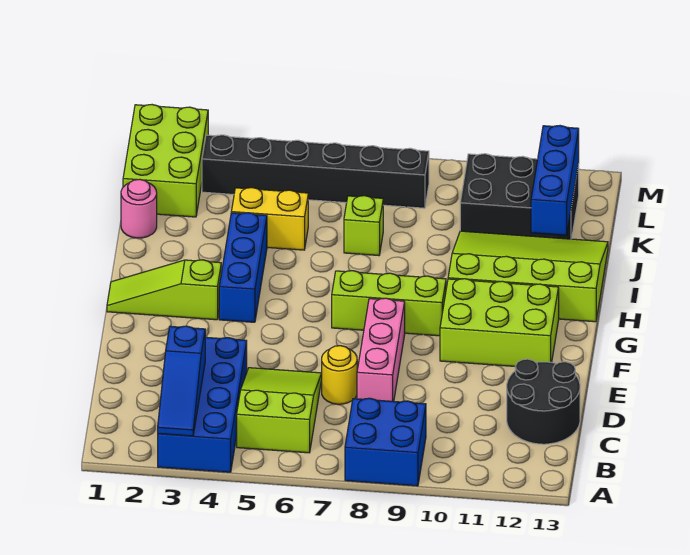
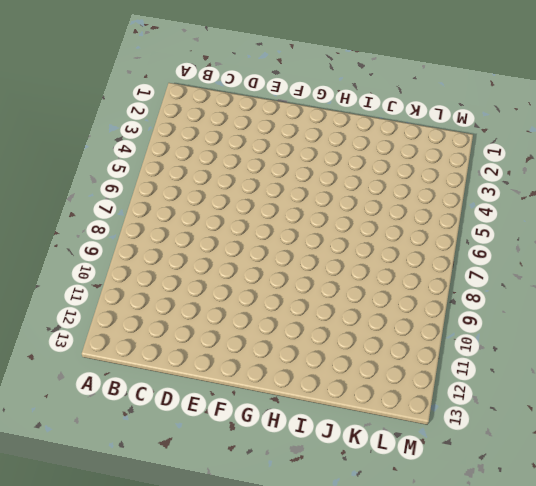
none -> blue 2x4 brick [158,337,247,472]
none -> blue 2x2 brick [345,398,426,486]
none -> lime 2x3 slope [237,368,322,453]

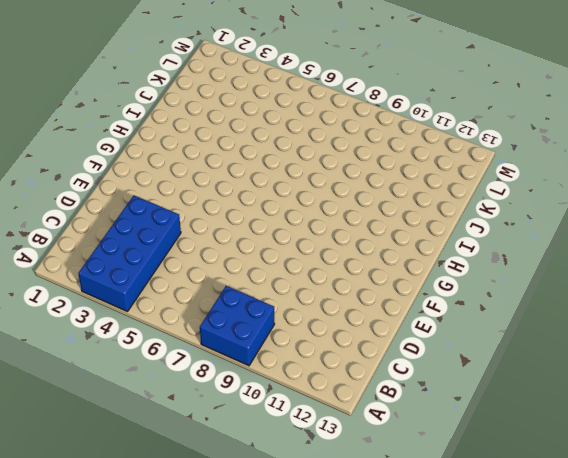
none -> lime 2x3 slope [237,368,322,453]
none -> black 2x2 round brick [507,359,580,444]
none -> yellow 1x1 round brick [322,346,357,404]

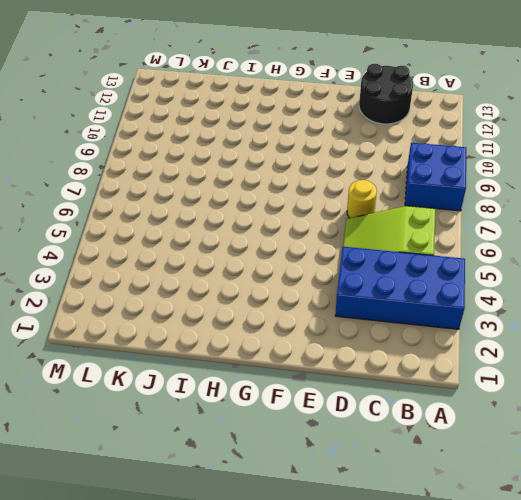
none -> pink 1x3 brick [357,298,405,401]
none -> lime 2x3 brick [440,279,559,366]
none -> lime 1x3 slope [107,260,221,320]

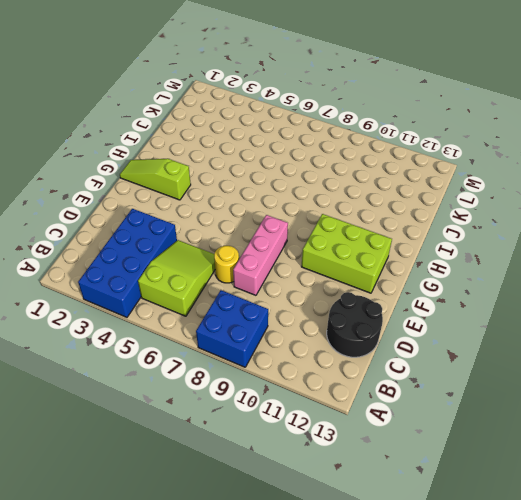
none -> blue 1x3 brick [219,213,267,322]
none -> lime 1x3 brick [332,271,446,336]
none -> lime 3x4 slope [448,231,608,322]

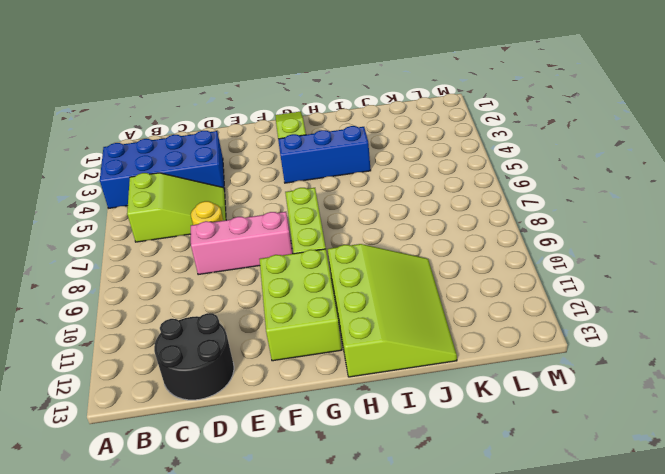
none -> blue 2x2 brick [345,398,426,486]
none -> pink 1x1 round brick [121,179,157,238]
none -> yellow 1x2 brick [231,188,308,250]

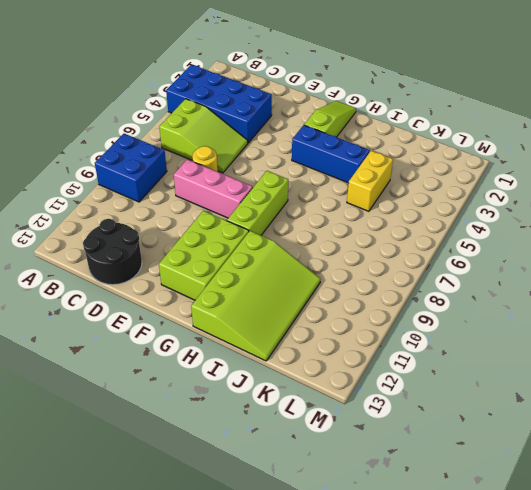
none -> pink 1x1 round brick [121,179,157,238]
none -> lime 1x1 brick [344,196,383,256]
none -> lime 2x3 brick [123,105,208,217]

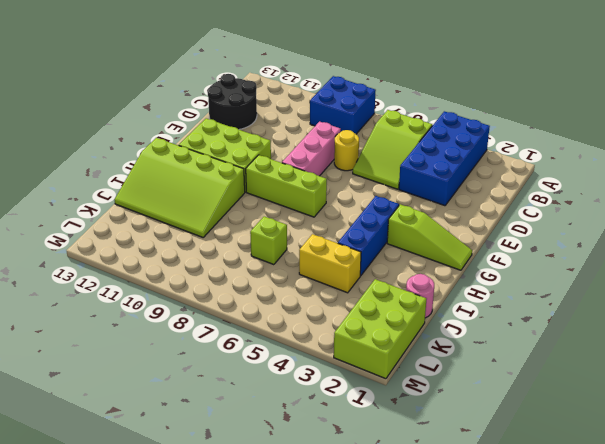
none -> black 2x3 brick [460,154,579,239]
none -> black 1x6 brick [202,135,429,208]
none -> blue 1x3 slope [158,326,205,436]

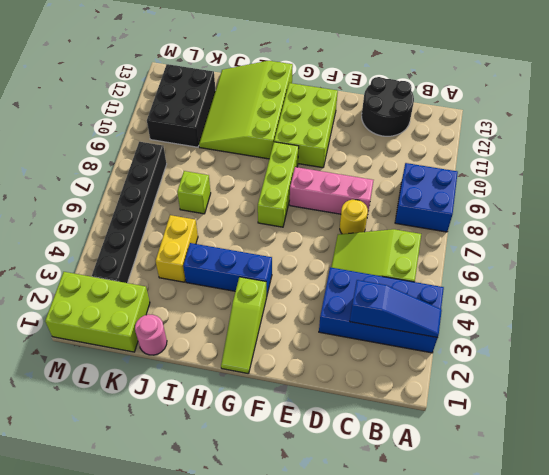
none -> blue 1x3 brick [531,126,579,235]

